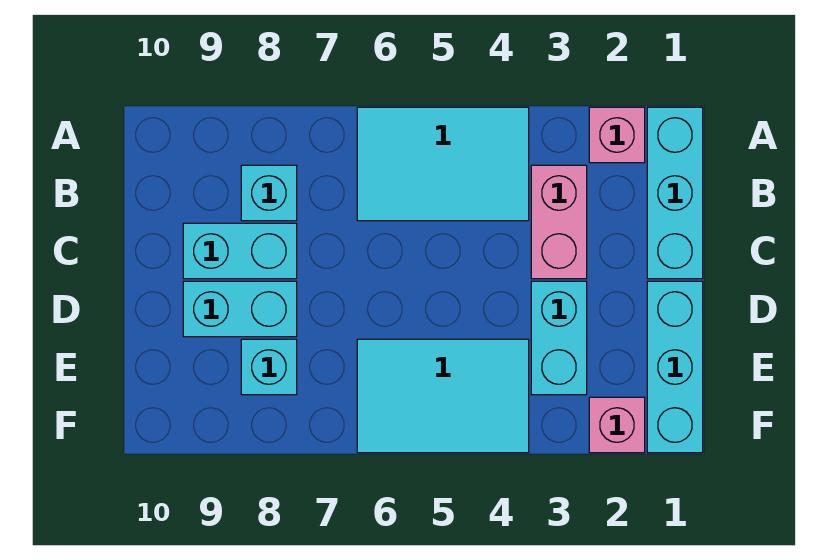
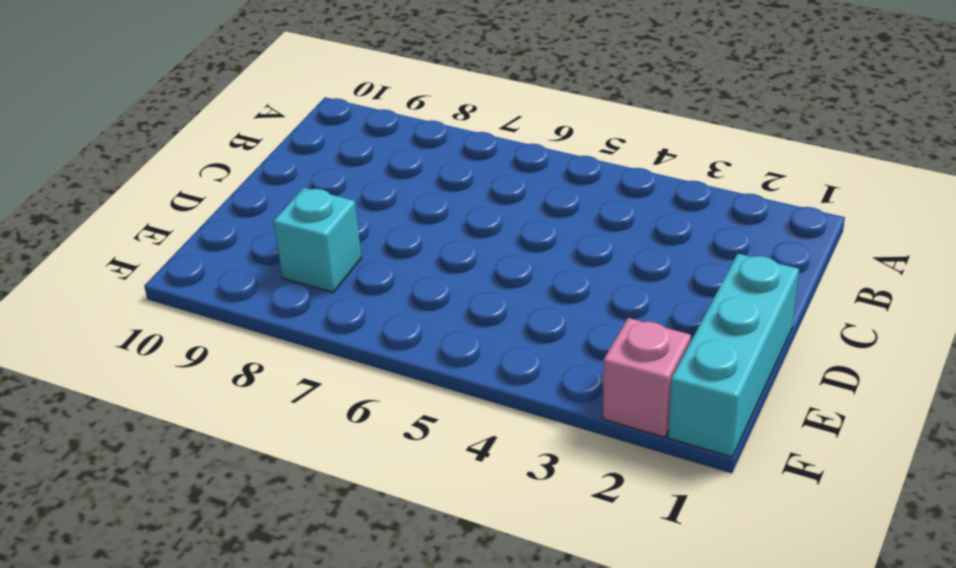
none -> cyan 1x3 brick [647,107,703,279]
none -> pink 1x1 brick [589,107,645,163]
none -> cyan 2x3 tile [357,107,529,221]

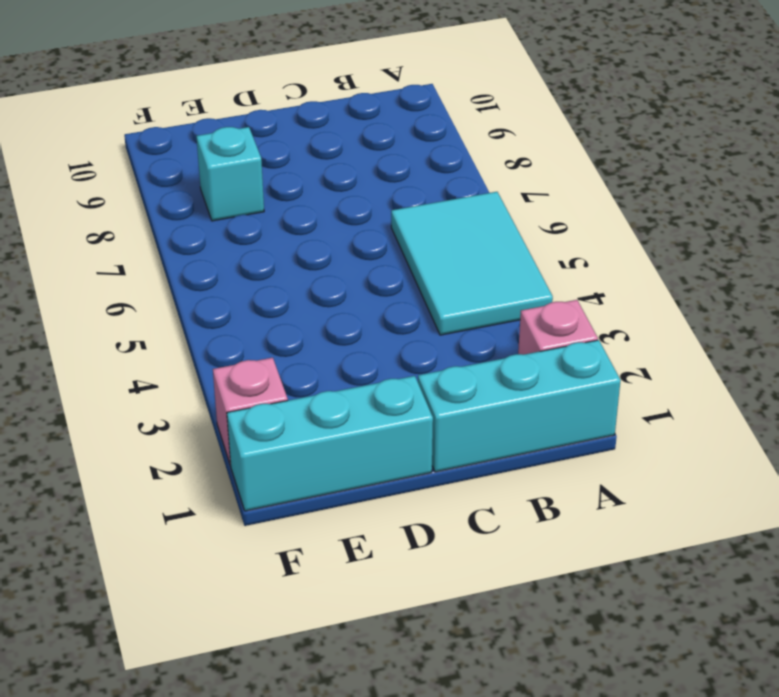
none -> pink 1x2 brick [531,165,587,279]
none -> cyan 1x1 brick [241,165,297,221]
none -> cyan 1x2 brick [183,223,297,279]

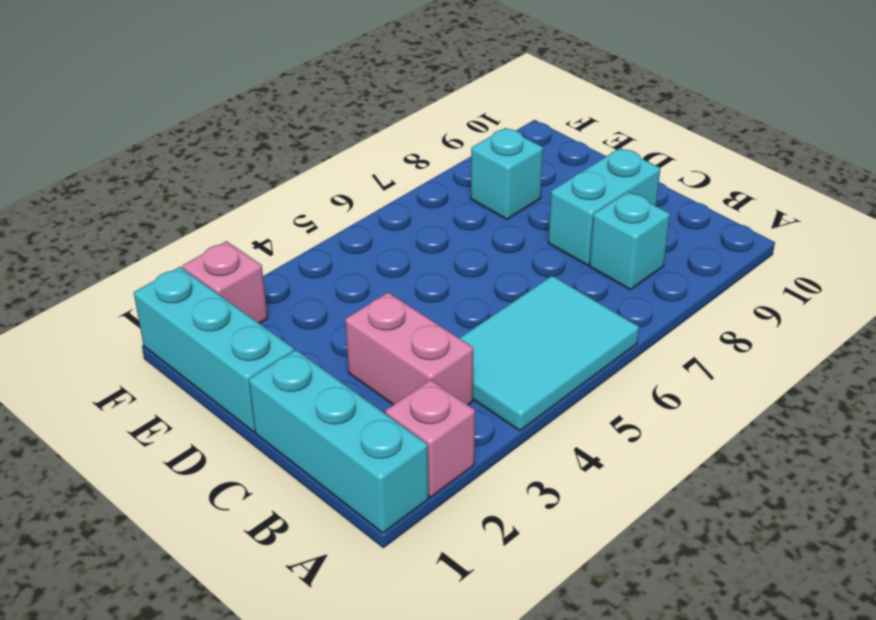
none -> cyan 1x2 brick [531,281,587,395]
none -> cyan 1x2 brick [183,281,297,337]
none -> cyan 2x3 tile [357,339,529,453]

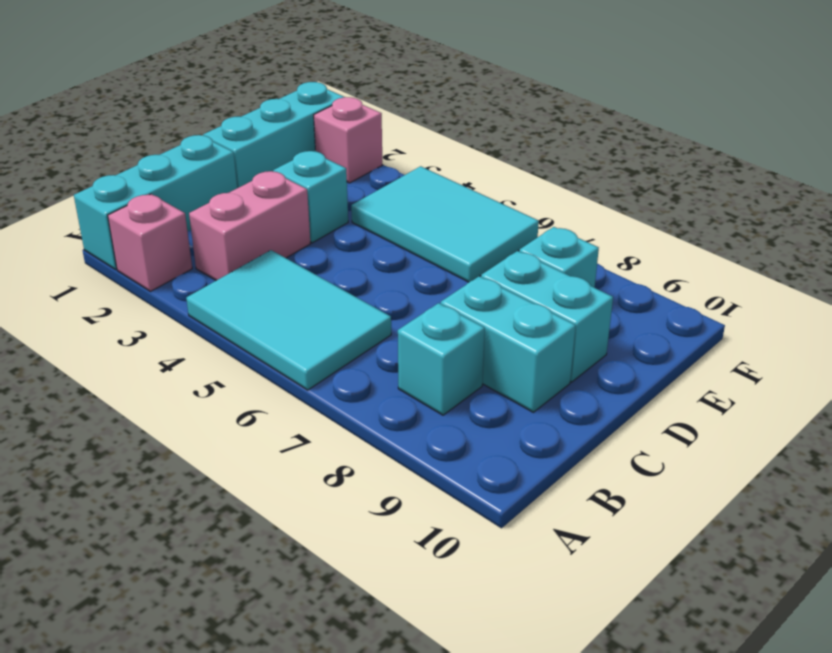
cyan 1x1 brick [273,151,348,243] -> cyan 1x2 brick [531,281,587,395]

